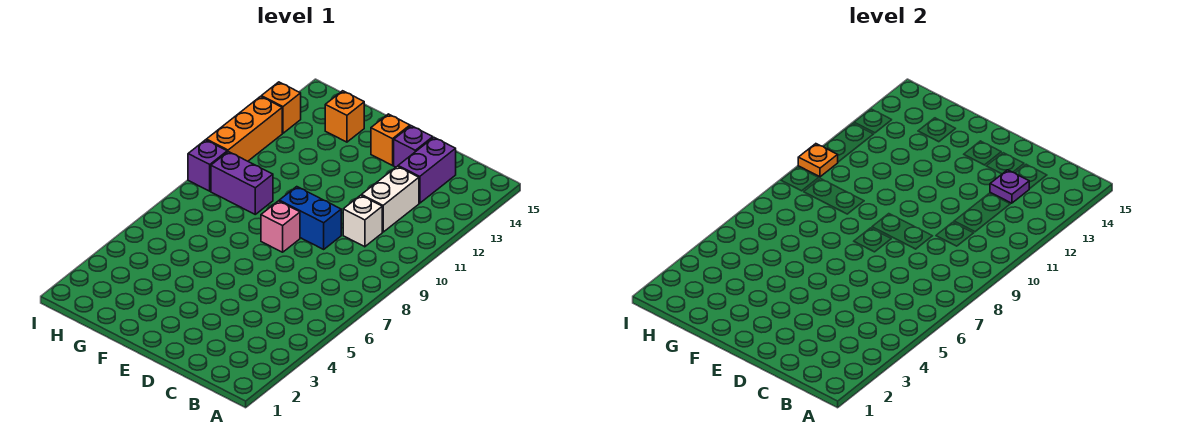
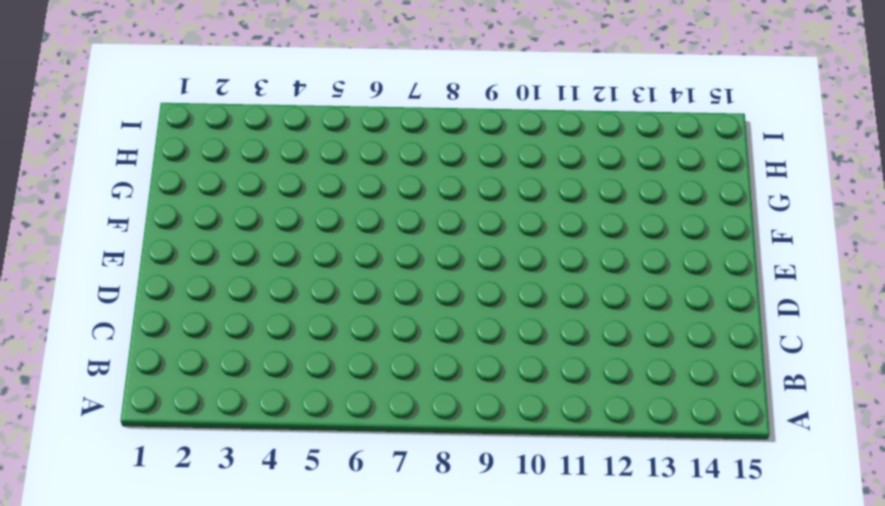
none -> white 1x1 brick [343,195,382,247]
none -> white 1x2 brick [362,166,419,232]
none -> purple 1x2 brick [398,138,456,203]

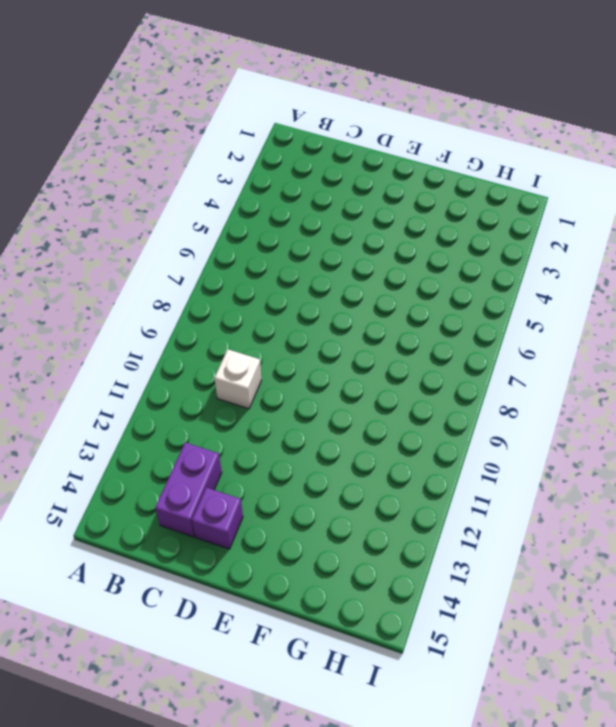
none -> white 1x2 brick [362,166,419,232]
none -> blue 1x2 brick [279,187,341,249]
none -> pink 1x1 brick [261,201,300,252]

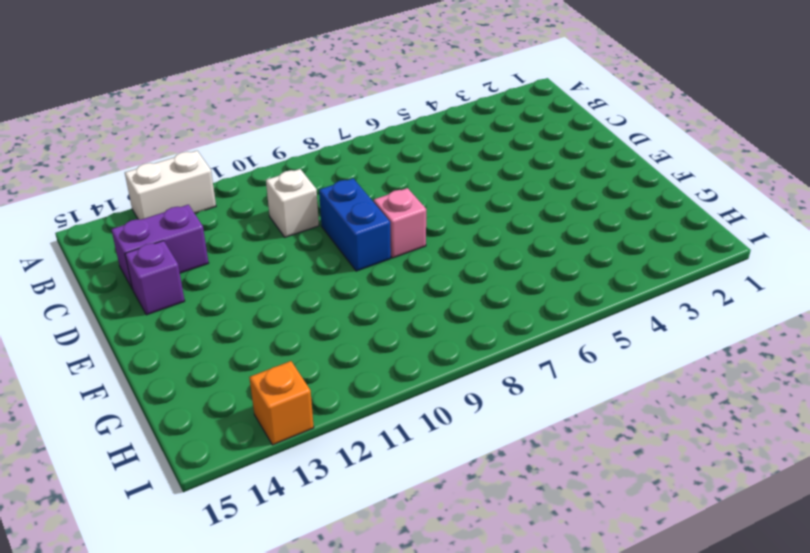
white 1x2 brick [125,151,216,220] -> white 1x2 brick moved to [362,166,419,232]
none -> orange 1x1 brick [371,114,410,165]
none -> purple 1x2 brick [211,152,273,214]
none -> orange 1x1 brick [325,91,364,142]

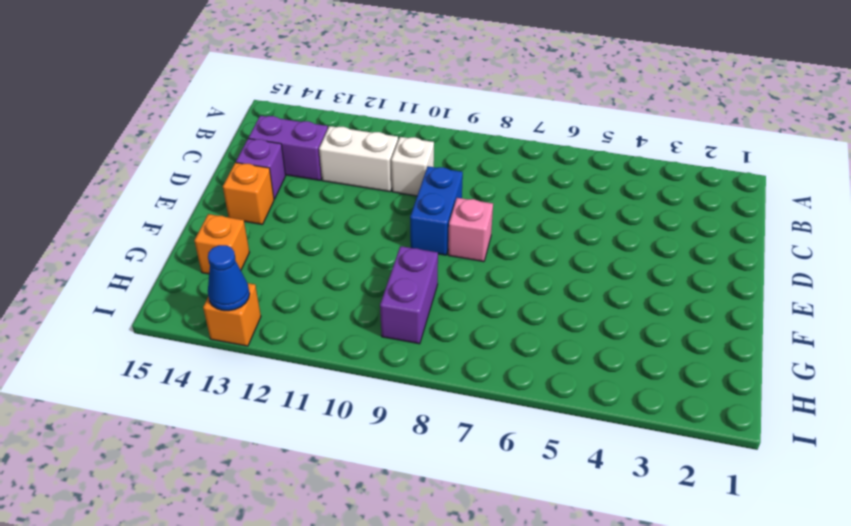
blue 1x1 cone [208,245,250,311] -> none
none -> purple 1x1 brick [188,140,227,191]
none -> orange 1x3 brick [206,96,282,161]
none -> purple 1x1 plate [990,170,1029,203]

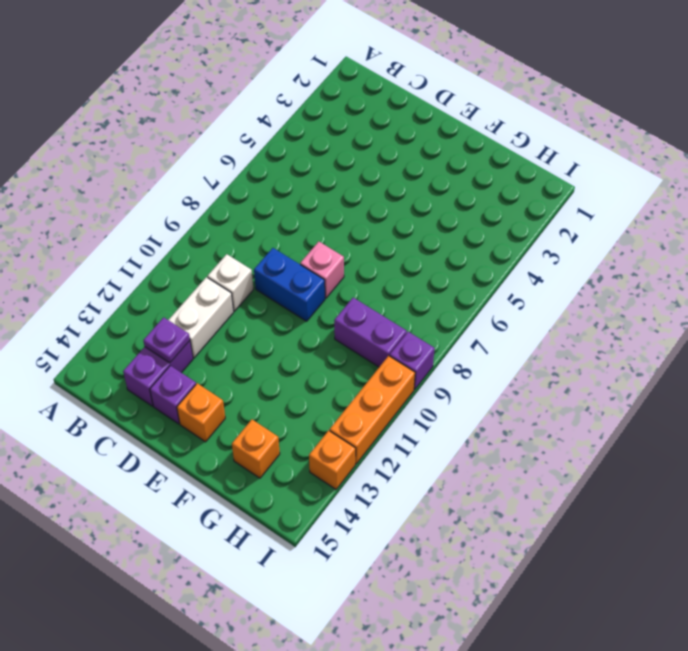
none -> orange 1x1 plate [798,144,838,177]

